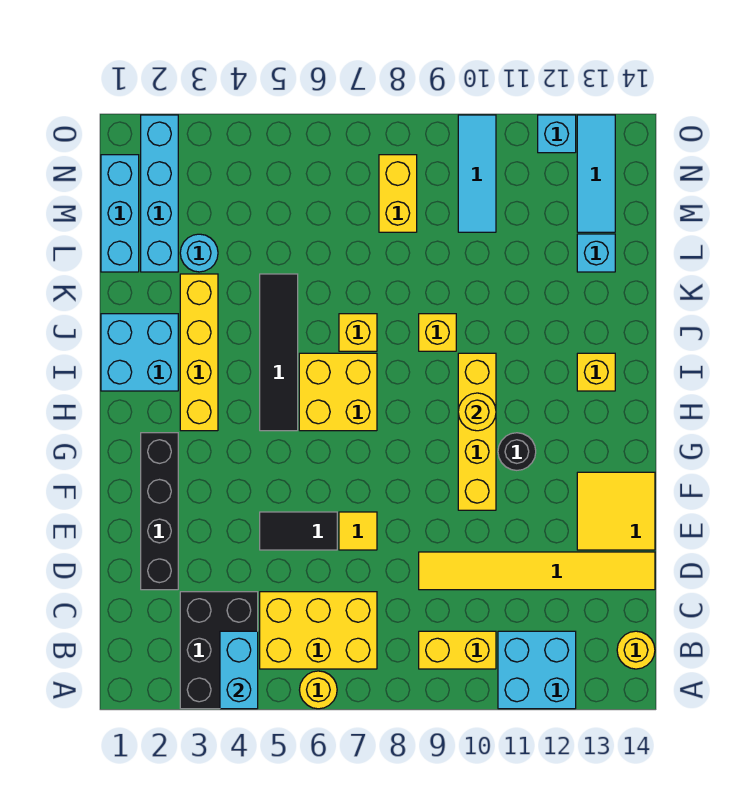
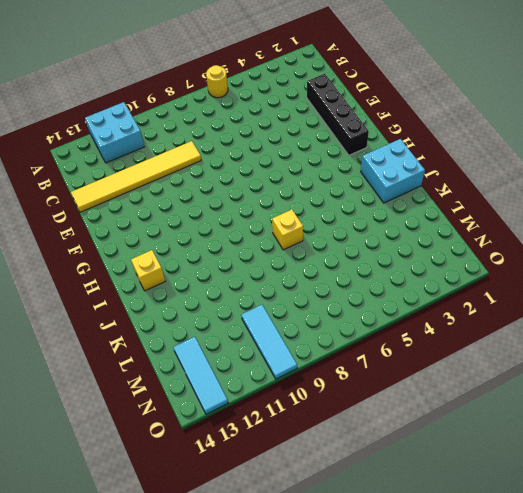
none -> black 2x3 brick [180,592,258,709]
none -> yellow 2x3 brick [260,592,377,669]
none -> yellow 1x2 brick [419,631,496,669]
none -> yellow 1x1 round brick [617,631,655,669]

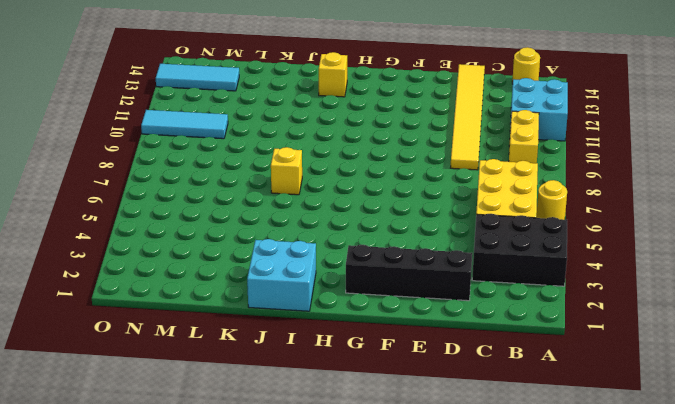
none -> black 1x2 tile [260,512,337,550]
none -> yellow 1x1 tile [339,512,377,550]
none -> yellow 2x2 tile [577,472,655,550]
none -> yellow 1x4 brick [458,353,496,510]

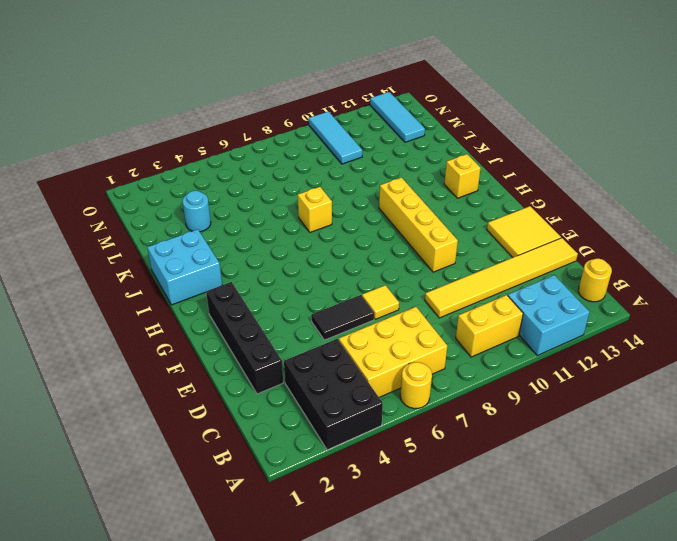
none -> black 1x1 round brick [498,433,536,470]
none -> yellow 1x4 brick [180,274,218,431]
none -> black 1x4 tile [260,274,298,431]
none -> yellow 2x2 brick [299,353,377,431]

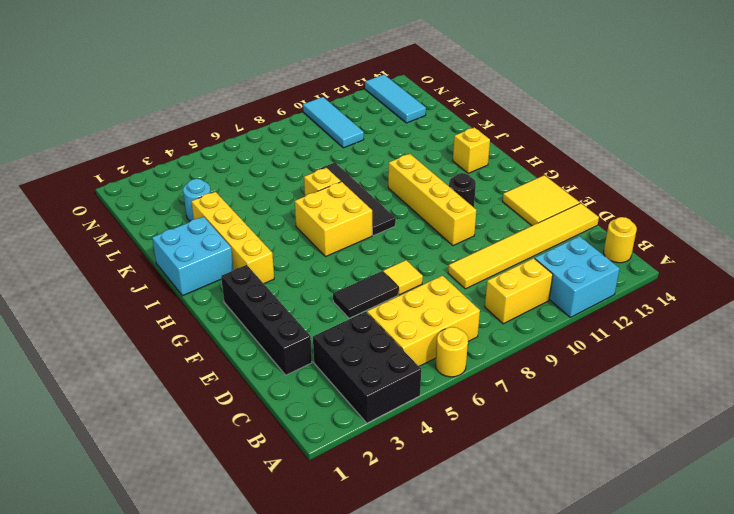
black 1x4 tile [314,163,396,236] -> black 1x4 tile moved to [260,274,298,431]
none -> yellow 1x1 brick [419,314,456,351]
none -> cyan 1x3 brick [101,155,139,272]
none -> cyan 1x4 brick [141,115,178,272]
none -> cyan 1x1 brick [577,234,615,272]

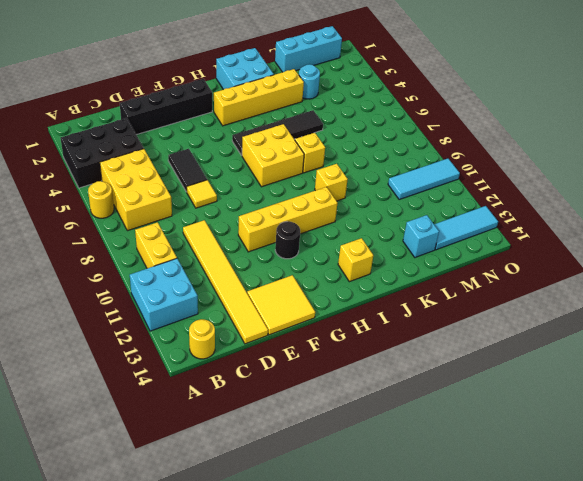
none -> cyan 1x4 brick [141,115,178,272]
none -> yellow 1x2 brick [379,155,417,232]
none -> cyan 1x1 brick [538,115,576,153]
none -> cyan 1x2 brick [220,631,258,709]

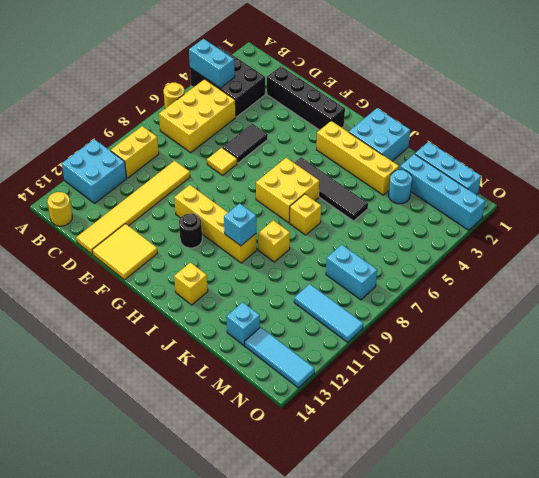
cyan 1x1 brick [224,203,256,246] -> cyan 1x1 brick moved to [538,115,576,153]
cyan 1x2 brick [326,245,377,300] -> yellow 1x2 brick [379,155,417,232]
none -> yellow 1x1 round brick [458,393,496,431]

